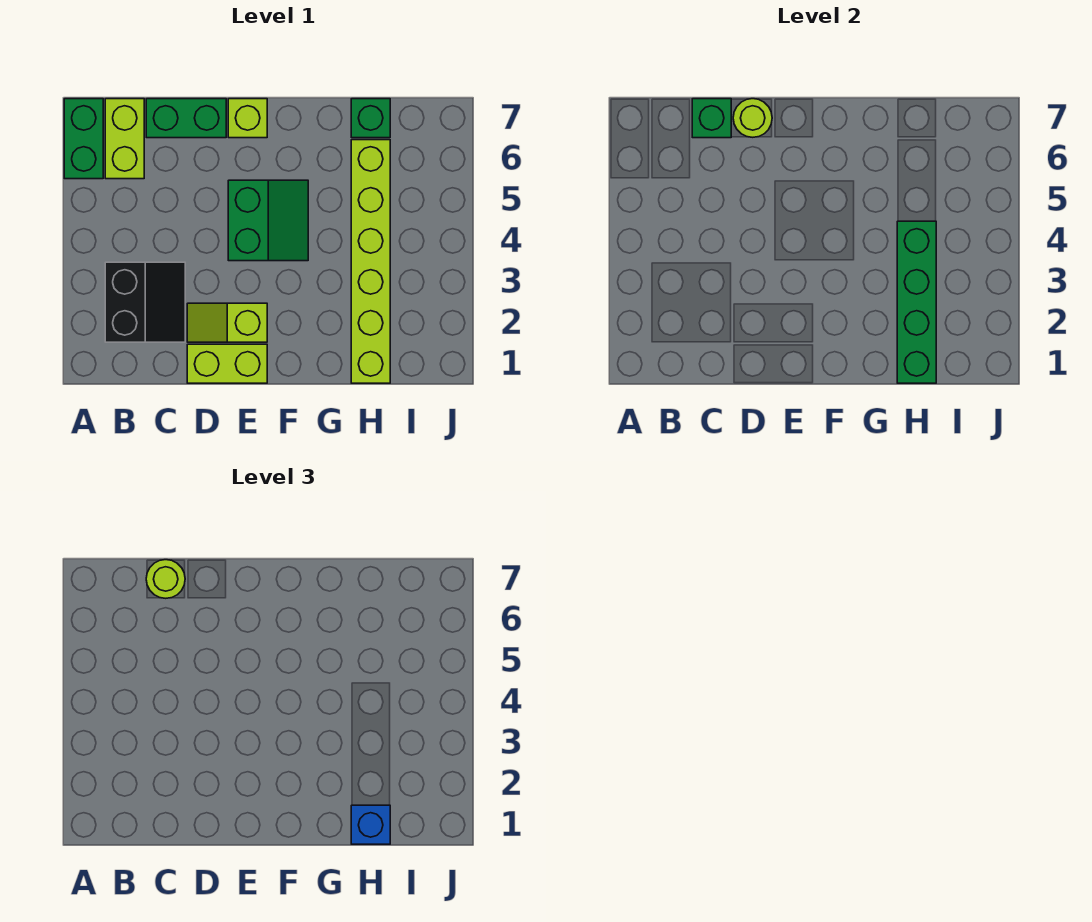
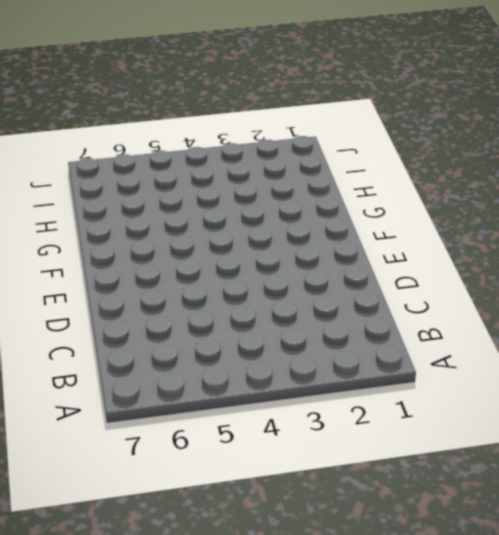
none -> green 1x2 brick [64,99,103,179]
none -> black 2x2 slope [105,262,185,342]
none -> lime 1x2 brick [105,99,144,179]

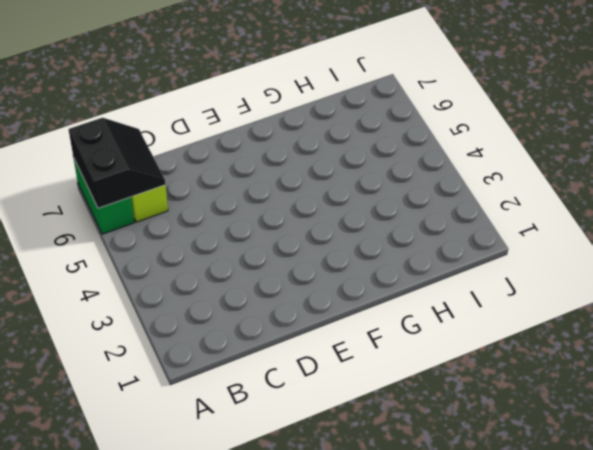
black 2x2 slope [68,118,165,208] -> black 2x2 slope moved to [105,262,185,342]
none -> green 1x2 brick [146,99,226,138]
none -> lime 1x2 brick [187,344,267,383]
none -> lime 1x2 slope [187,303,267,342]

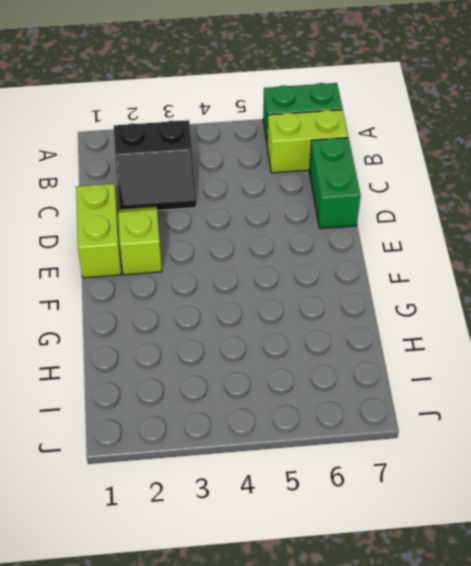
none -> green 2x2 slope [228,180,308,261]
none -> lime 1x1 brick [228,99,267,138]
none -> lime 1x6 brick [351,140,390,383]

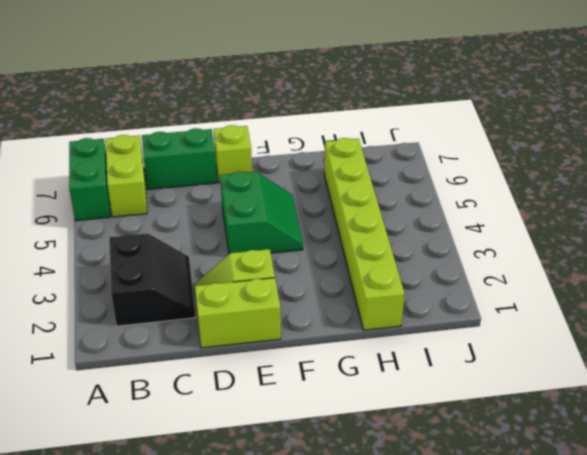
none -> green 1x1 brick [351,99,390,138]
none -> green 1x1 brick [692,99,731,138]
none -> lime 1x1 round brick [733,99,772,137]

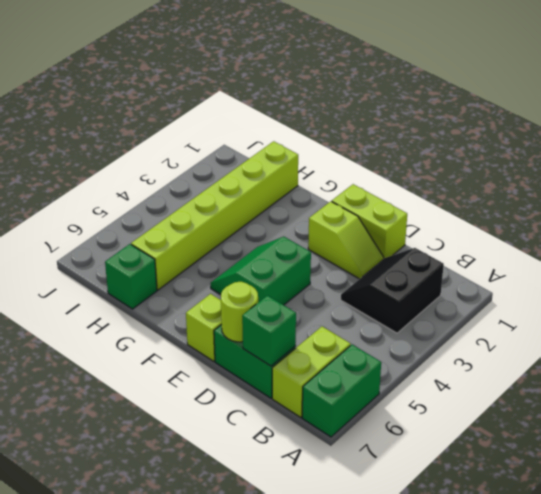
none -> green 1x4 brick [897,221,936,383]
none -> lime 1x1 round brick [146,560,185,598]
none -> blue 1x1 brick [351,805,390,844]

